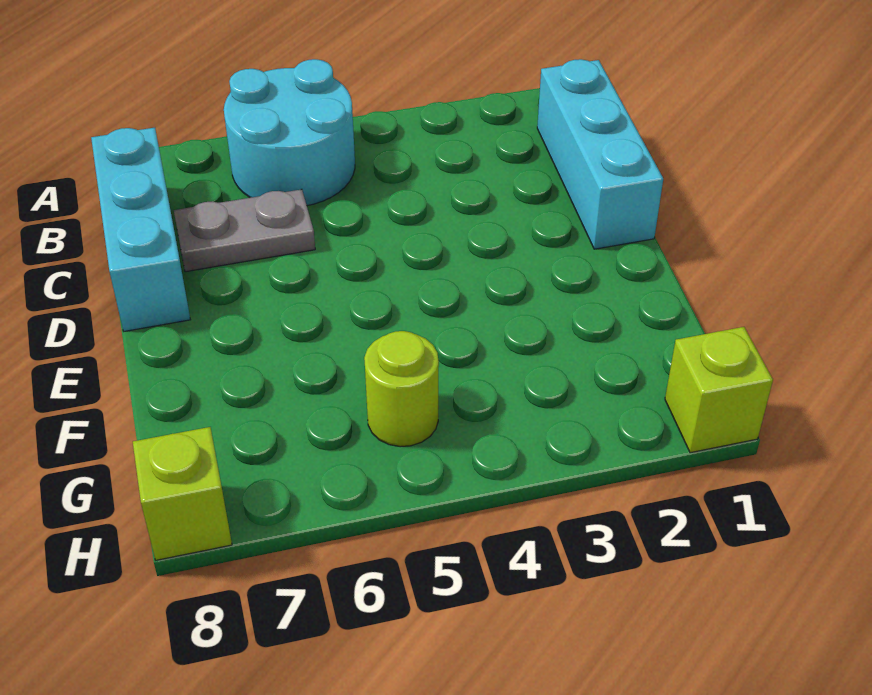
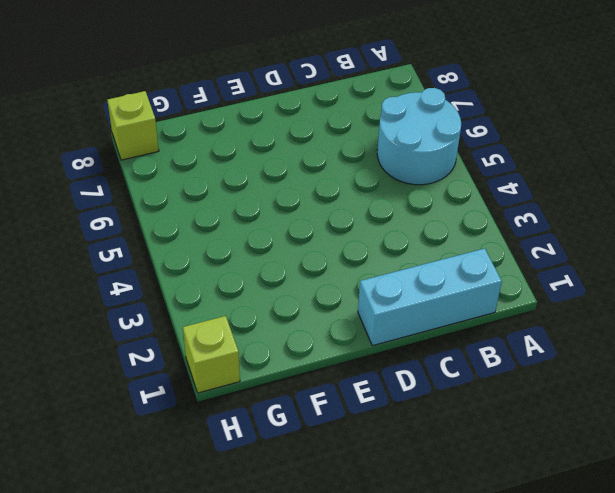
none -> cyan 1x3 brick [91,128,190,331]
none -> grey 1x2 plate [174,189,315,272]

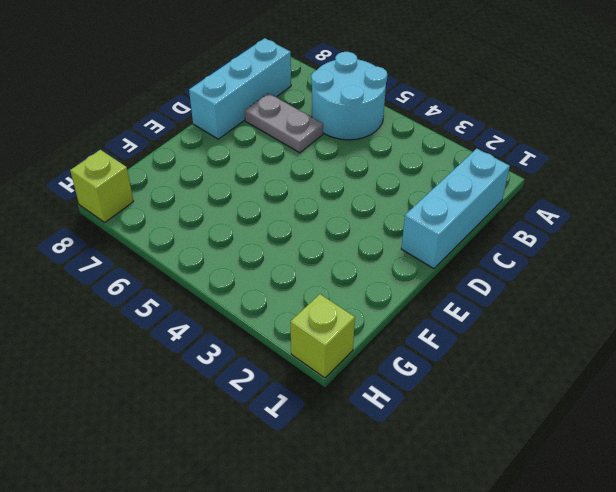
none -> lime 1x1 round brick [364,331,439,447]

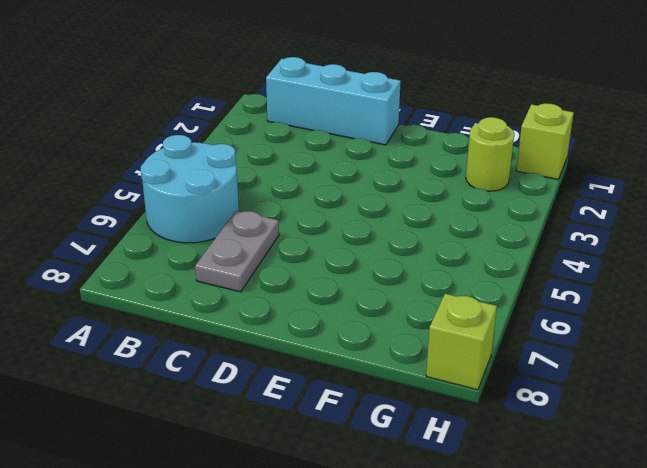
lime 1x1 round brick [466,117,514,191] -> lime 1x1 round brick moved to [364,331,439,447]
none -> cyan 1x3 brick [91,128,190,331]

